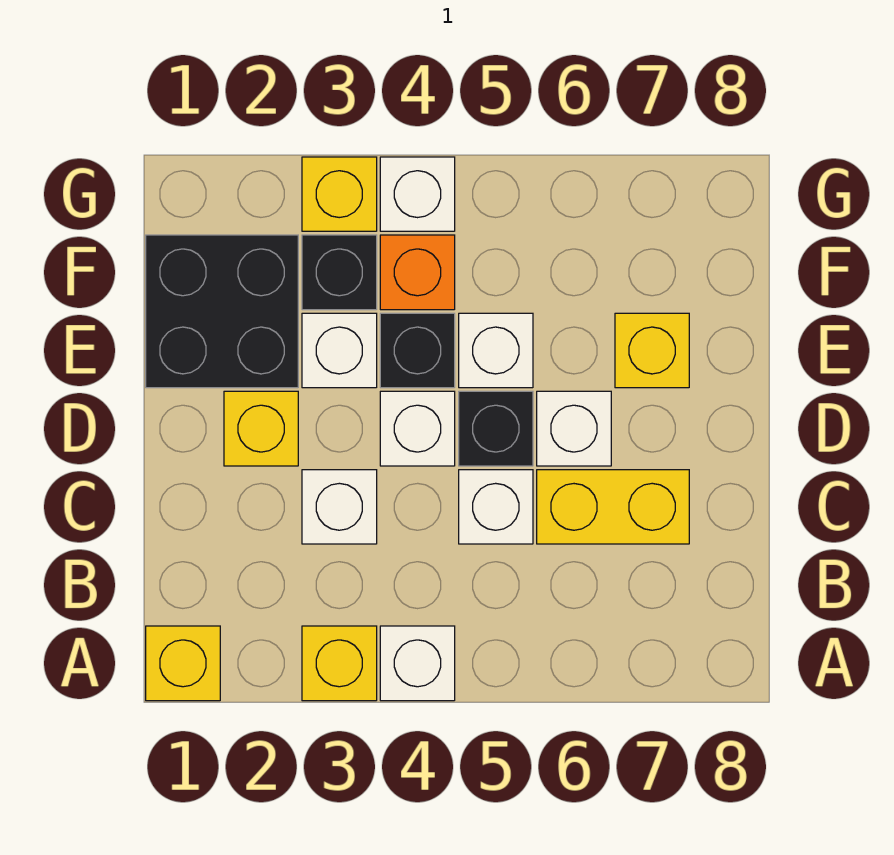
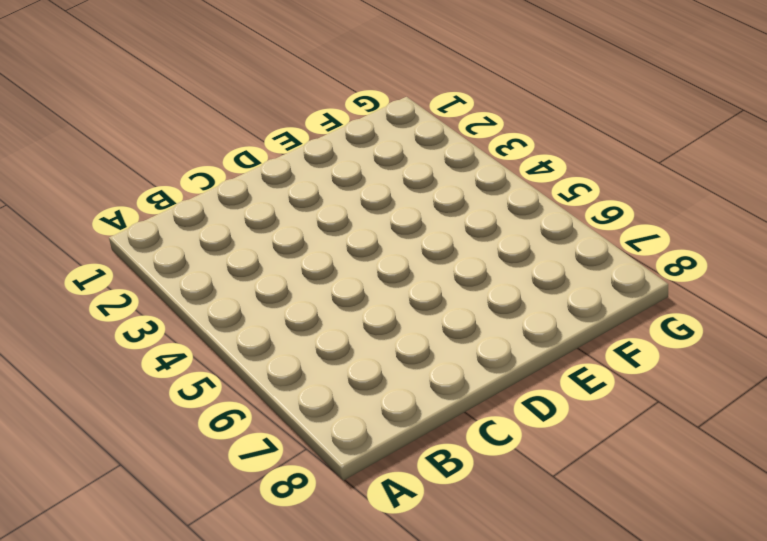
none -> yellow 1x1 brick [146,626,220,701]
none -> yellow 1x1 brick [302,626,377,701]
none -> white 1x1 brick [380,626,455,701]

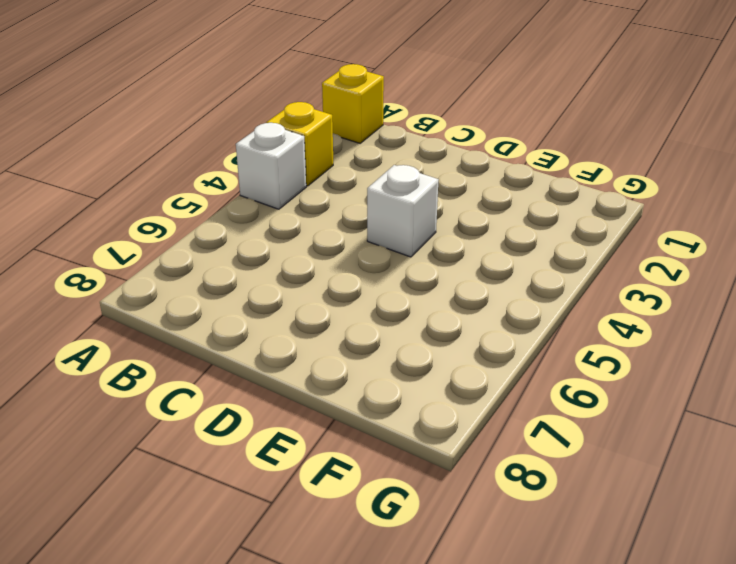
none -> white 1x1 brick [302,470,377,544]
none -> white 1x1 brick [459,470,533,544]
none -> yellow 1x2 brick [537,470,689,544]

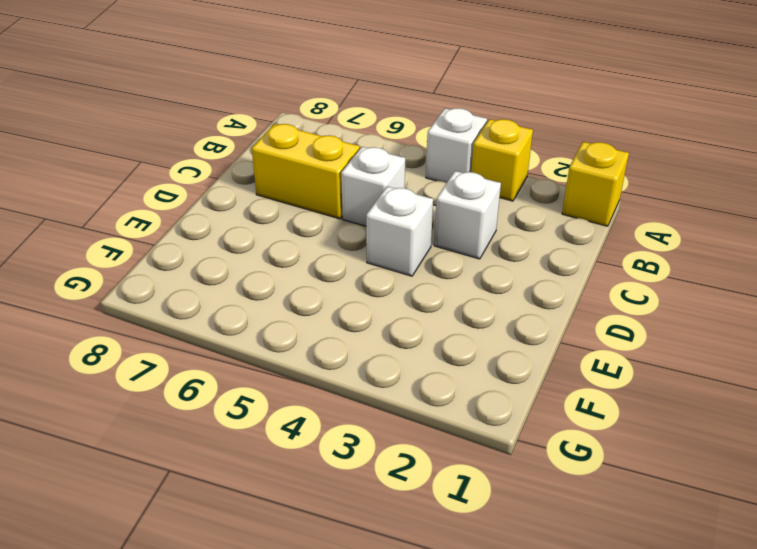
none -> yellow 1x1 brick [224,391,298,466]
none -> black 1x1 brick [459,391,533,466]
none -> white 1x1 brick [537,391,611,466]

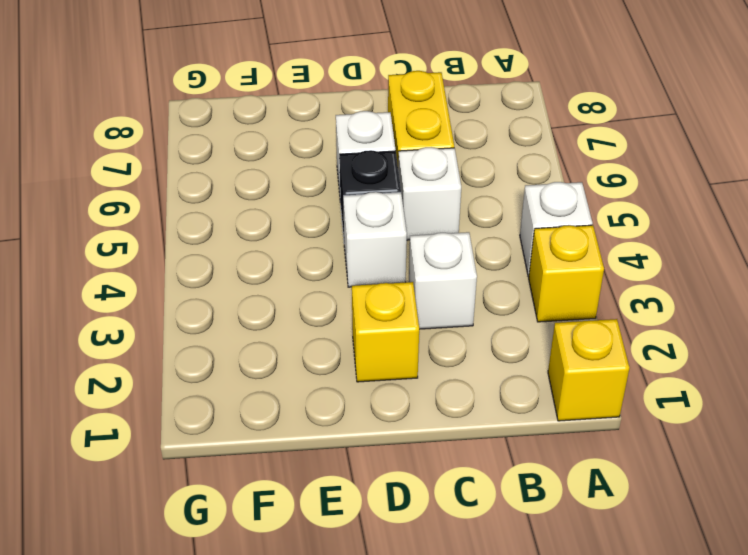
none -> black 2x2 brick [146,235,298,388]
none -> white 1x1 brick [302,313,377,388]
none -> black 1x1 brick [380,313,455,388]

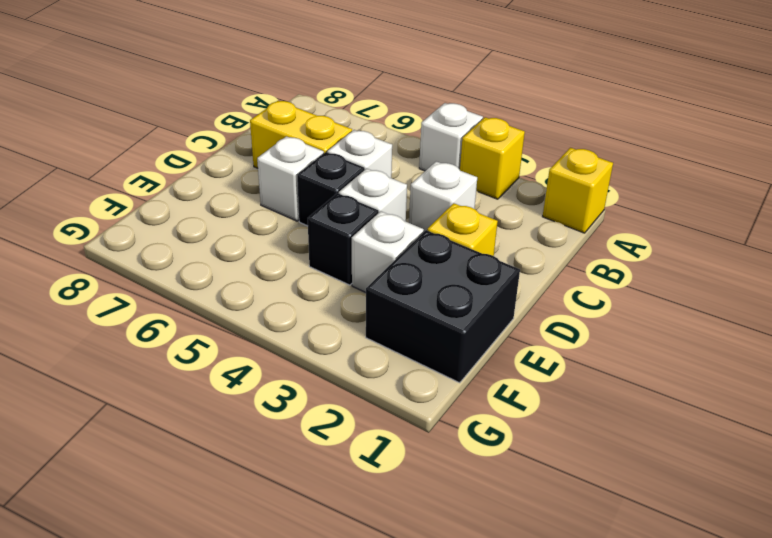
none -> white 1x1 brick [459,313,533,388]
none -> yellow 1x1 brick [615,313,689,388]
none -> black 1x1 brick [302,235,377,310]

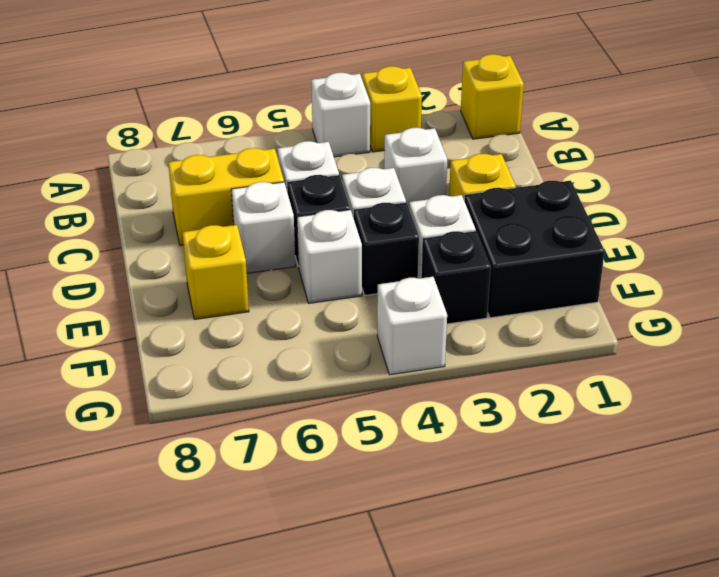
none -> orange 1x1 brick [380,235,455,310]
none -> yellow 1x1 brick [302,157,377,231]

